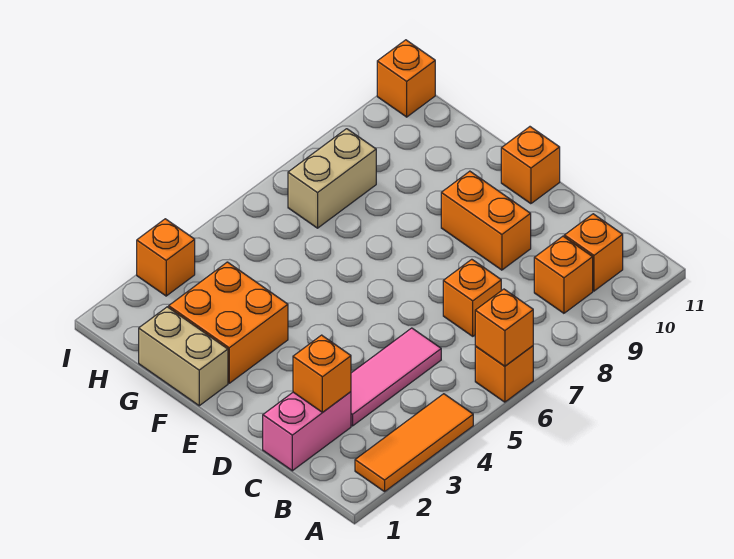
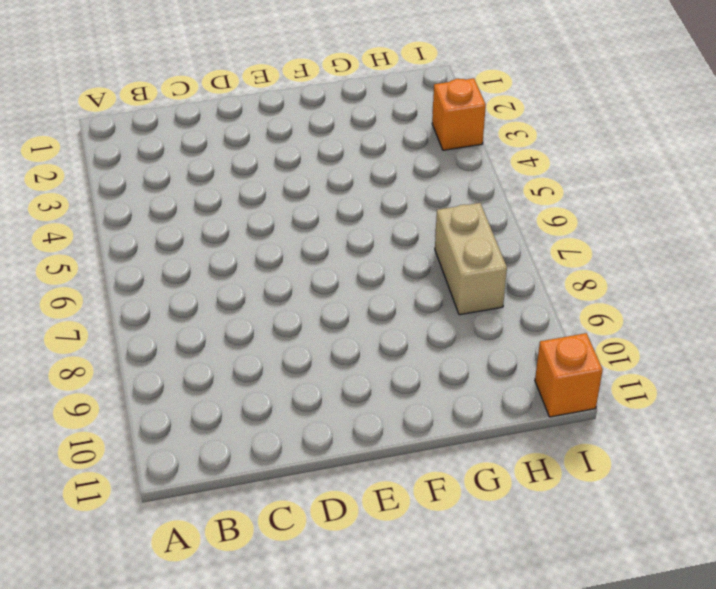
none -> orange 1x3 tile [355,394,473,492]
none -> orange 1x1 brick [475,346,533,402]
none -> orange 1x1 brick [534,236,593,313]

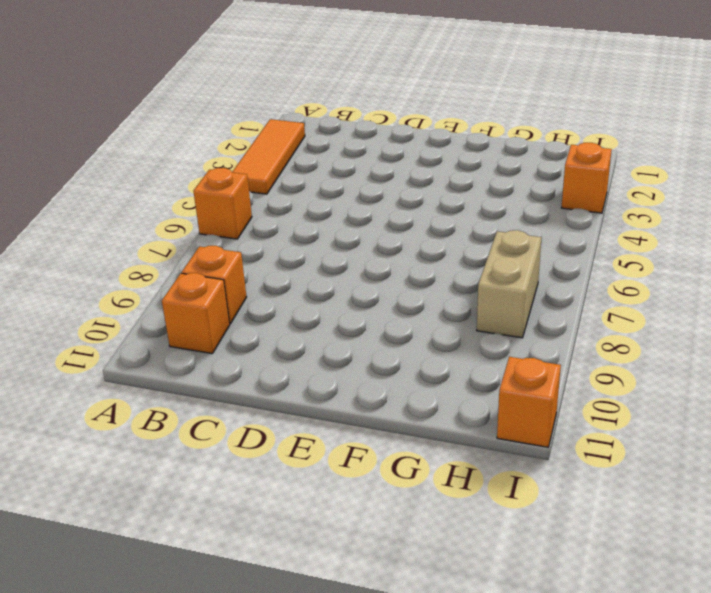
none -> pink 1x2 brick [263,392,351,471]
none -> pink 1x3 tile [351,328,441,426]
none -> orange 1x1 brick [443,259,501,336]

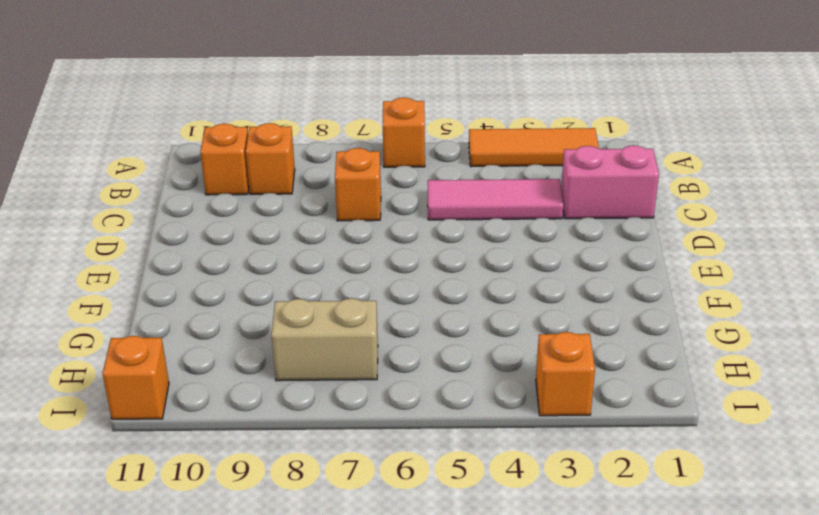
none -> orange 1x2 brick [441,171,531,270]
none -> orange 1x1 brick [501,127,560,204]
none -> tan 1x2 brick [139,307,228,406]

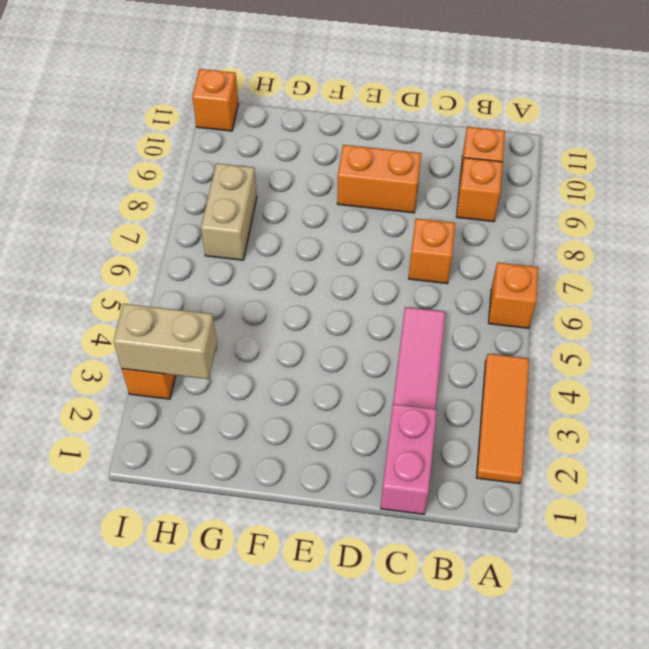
tan 1x2 brick [113,304,217,379] -> tan 1x2 brick moved to [139,307,228,406]
none -> orange 1x1 brick [501,127,560,204]
none -> orange 2x2 brick [169,262,288,383]
none -> orange 1x1 brick [475,289,533,366]

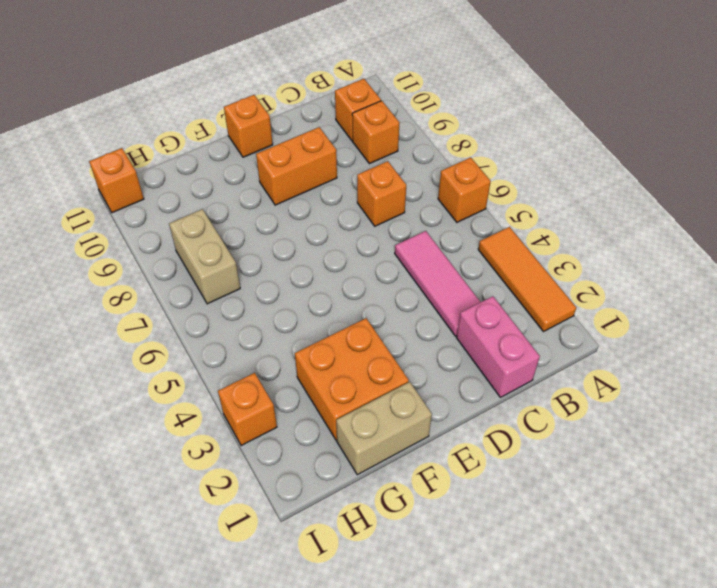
none -> orange 1x1 brick [475,289,533,366]
none -> orange 1x1 brick [293,335,351,412]

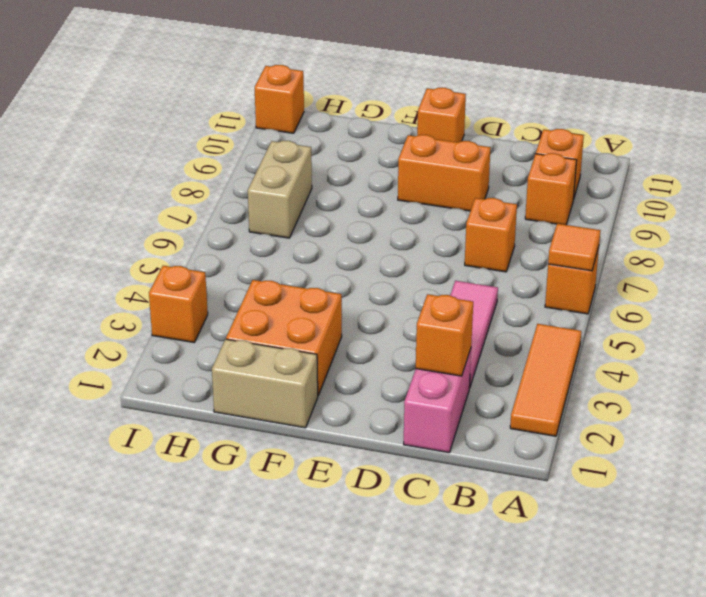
orange 1x1 tile [548,224,600,271] -> orange 1x1 brick [475,289,533,366]

